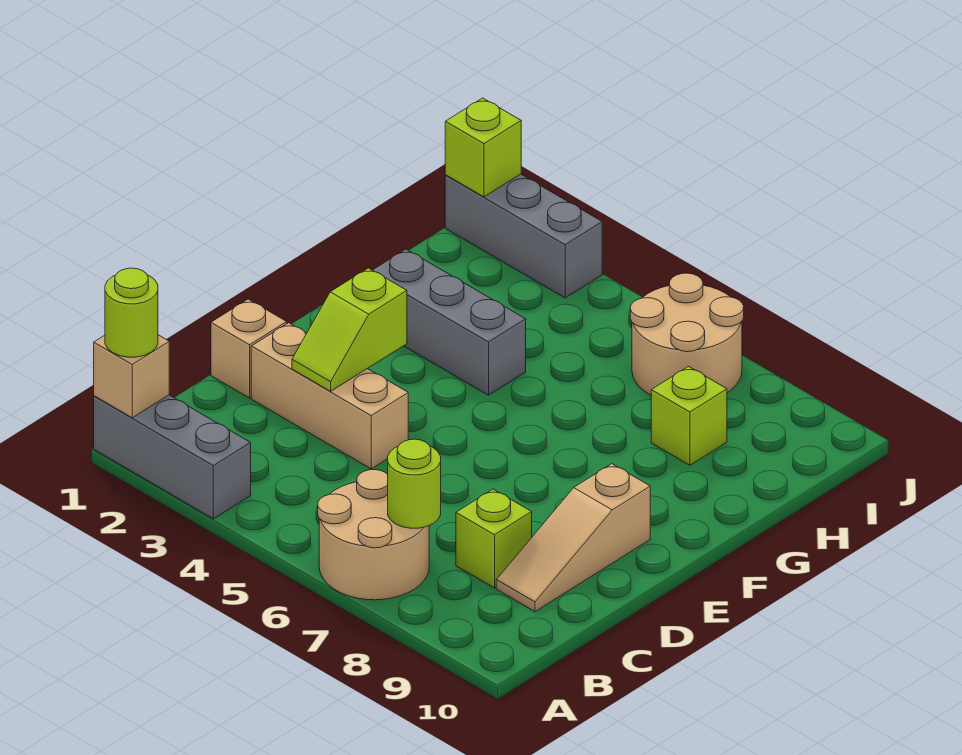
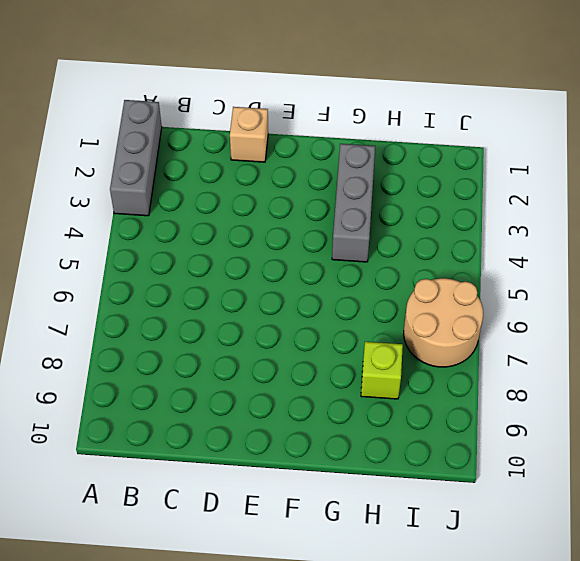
none -> tan 2x2 round brick [318,470,429,600]
none -> lime 1x1 brick [456,489,532,588]
none -> tan 1x3 slope [496,464,650,612]

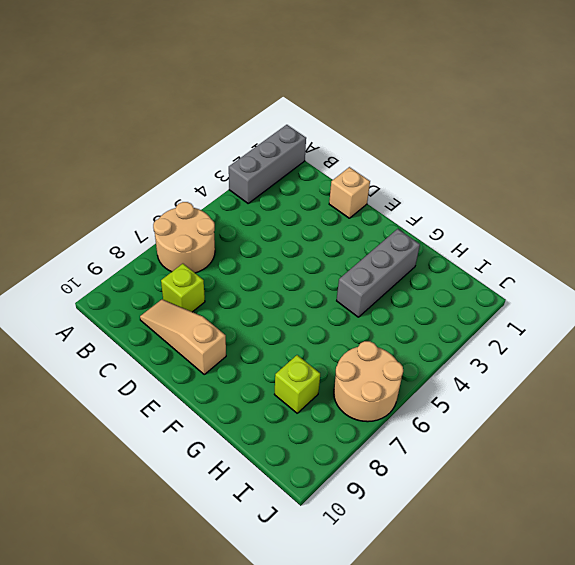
none -> tan 1x3 brick [251,323,408,469]
none -> grey 1x3 brick [445,174,602,298]
none -> tan 1x1 brick [94,335,169,418]

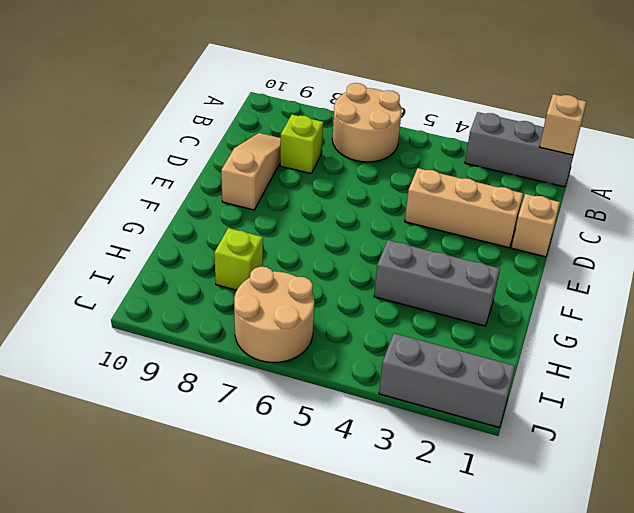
none -> lime 1x1 round brick [388,439,441,528]
none -> lime 1x2 slope [292,268,407,391]
none -> lime 1x1 brick [445,98,521,197]

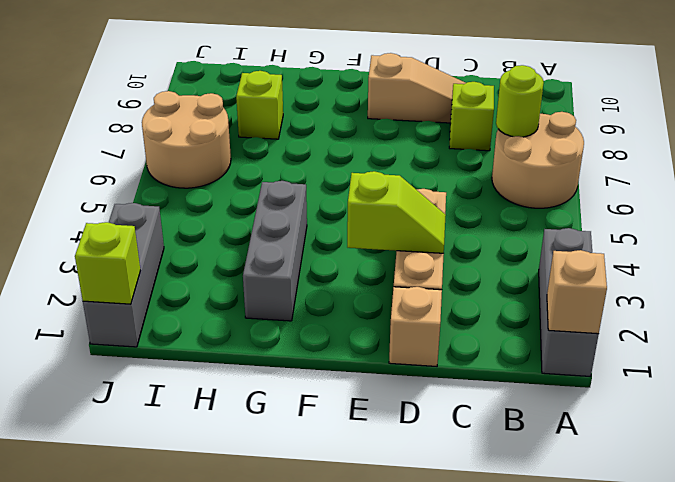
none -> lime 1x1 round brick [105,268,158,357]

